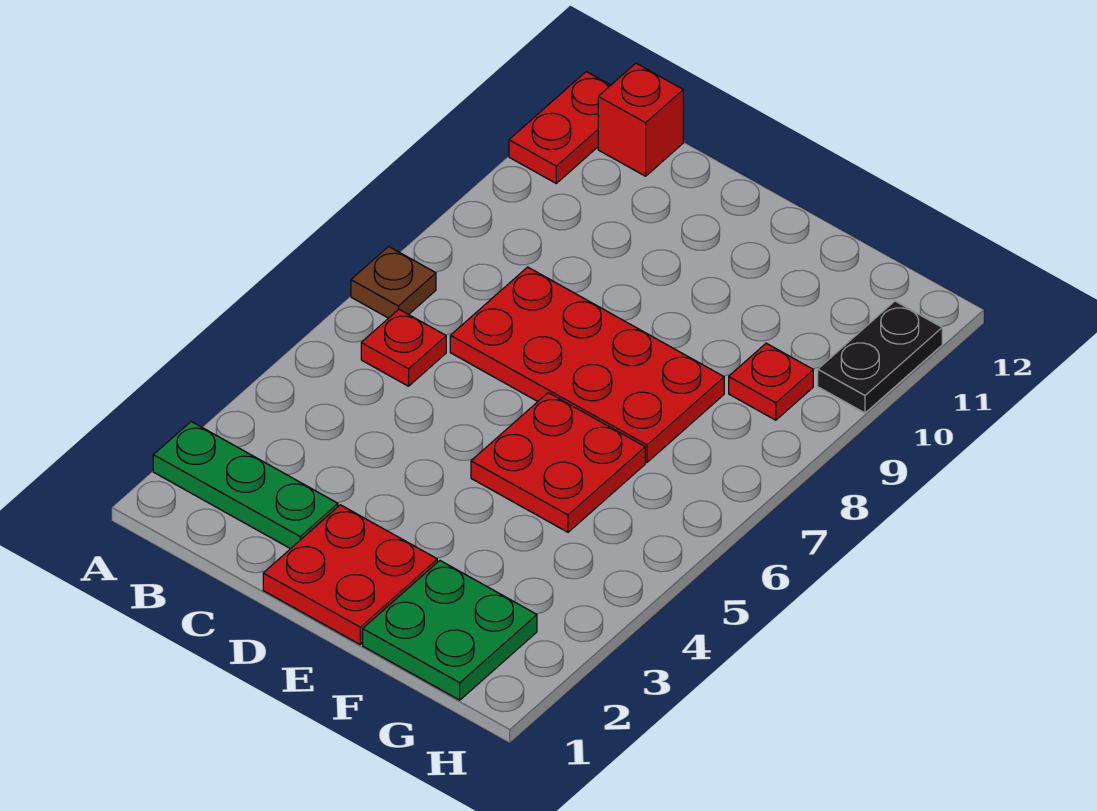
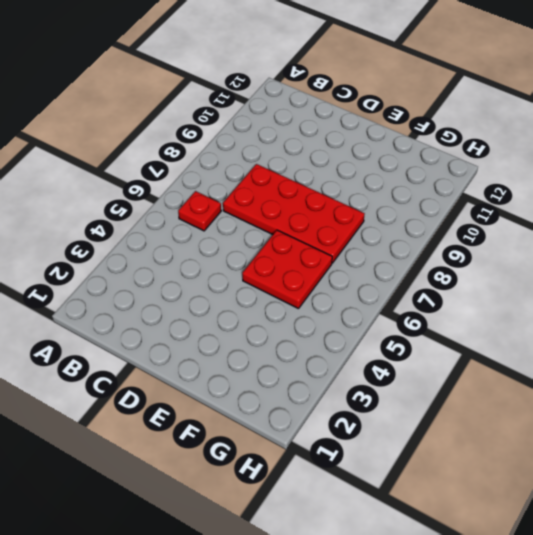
none -> green 1x3 plate [153,422,338,549]
none -> brown 1x1 plate [351,247,436,318]

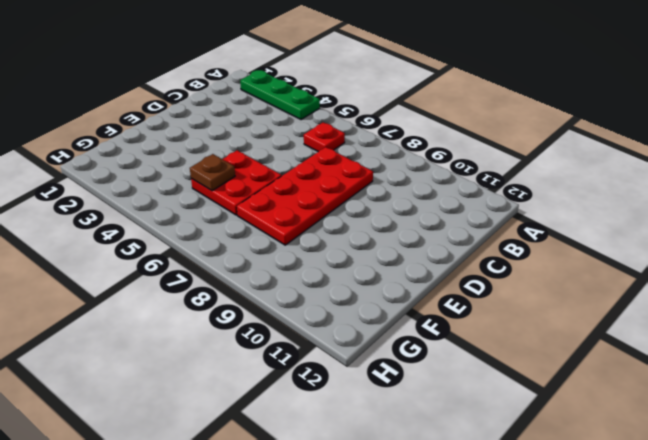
green 1x3 plate [240,70,320,120] -> green 1x3 plate turned to [153,422,338,549]
brown 1x1 plate [190,154,235,191] -> brown 1x1 plate moved to [351,247,436,318]
none -> red 1x2 plate [509,72,611,183]
none -> red 1x1 brick [598,63,683,176]

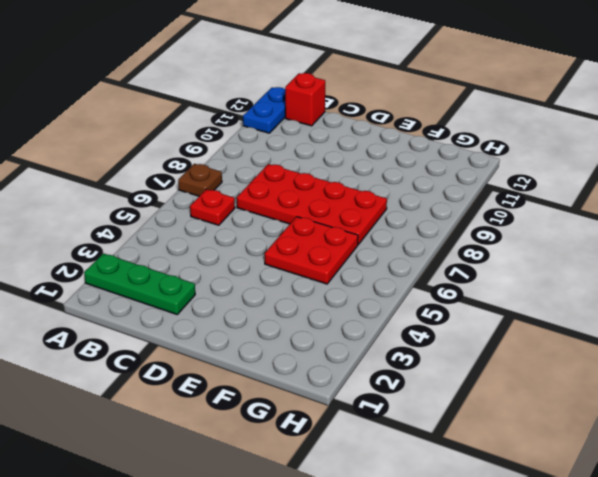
blue 1x2 plate [243,87,285,133] -> red 1x2 plate [509,72,611,183]
none -> red 2x2 plate [263,505,437,644]
none -> green 2x2 plate [363,561,537,700]

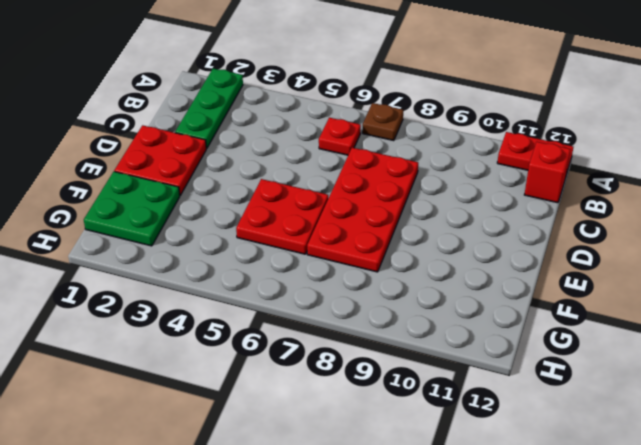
none -> red 1x1 plate [729,343,813,420]
none -> black 1x2 plate [818,301,942,413]

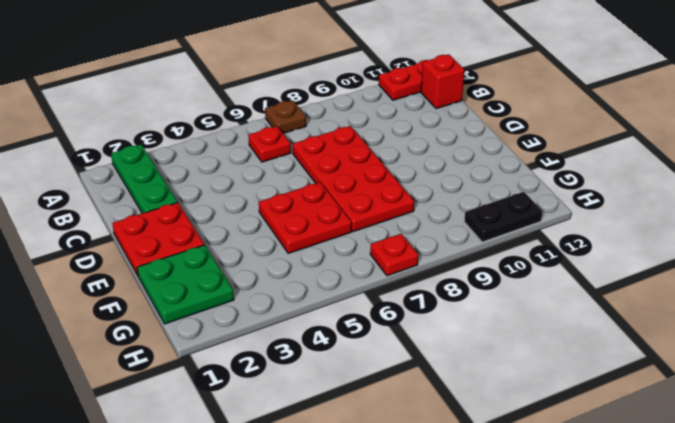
red 1x1 plate [370,234,418,276] -> red 1x1 plate moved to [729,343,813,420]

